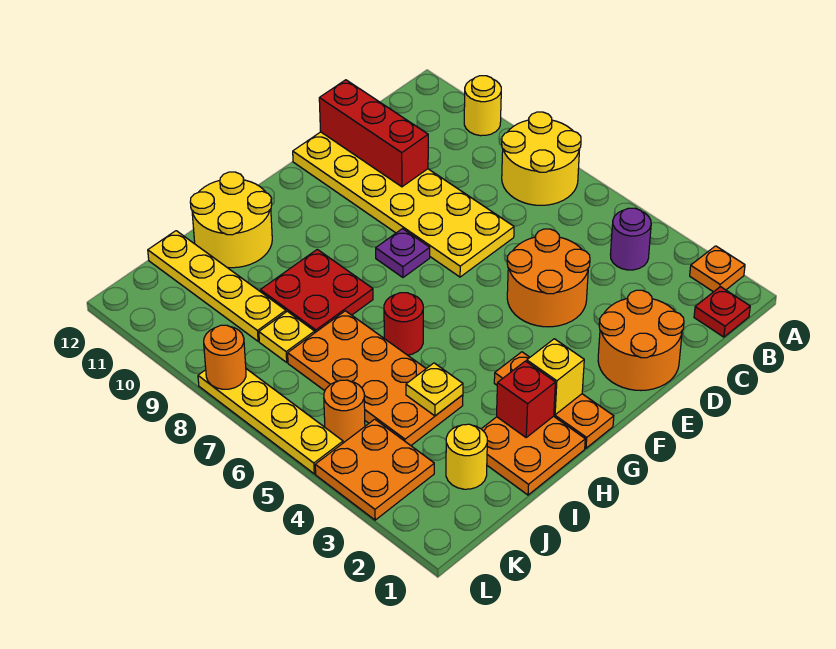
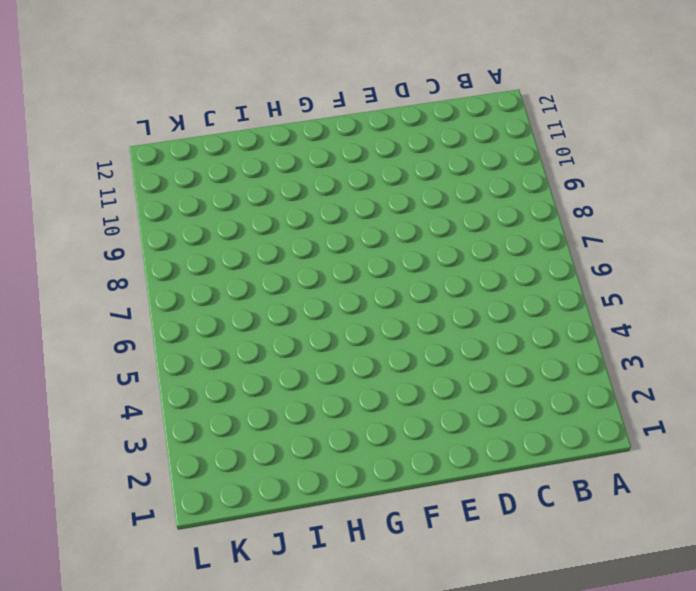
none -> orange 1x1 plate [690,246,745,292]
none -> yellow 2x2 round brick [502,112,581,205]
none -> yellow 1x1 round brick [464,76,501,136]

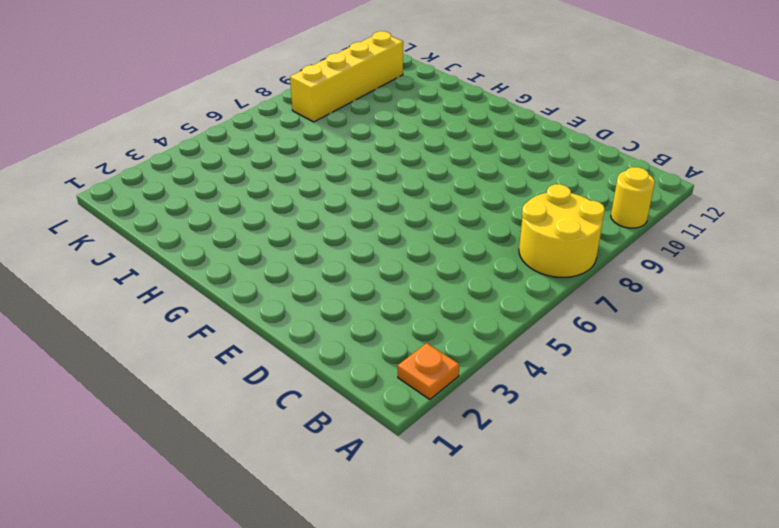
yellow 1x4 brick [290,31,403,122] -> none
none -> red 1x1 plate [694,287,750,337]
none -> purple 1x1 round brick [610,208,651,270]
none -> orange 2x2 round brick [598,290,684,391]

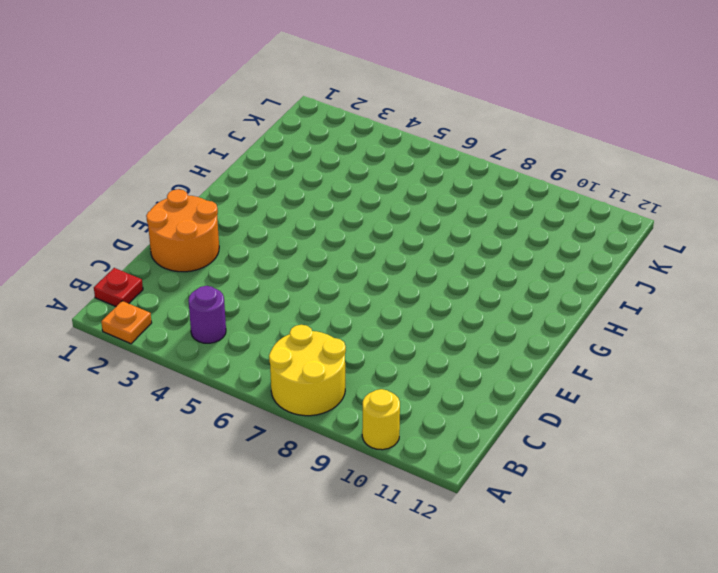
none -> orange 2x2 round brick [507,229,590,327]
none -> yellow 2x6 plate [293,132,514,277]
none -> purple 1x1 plate [376,229,430,277]

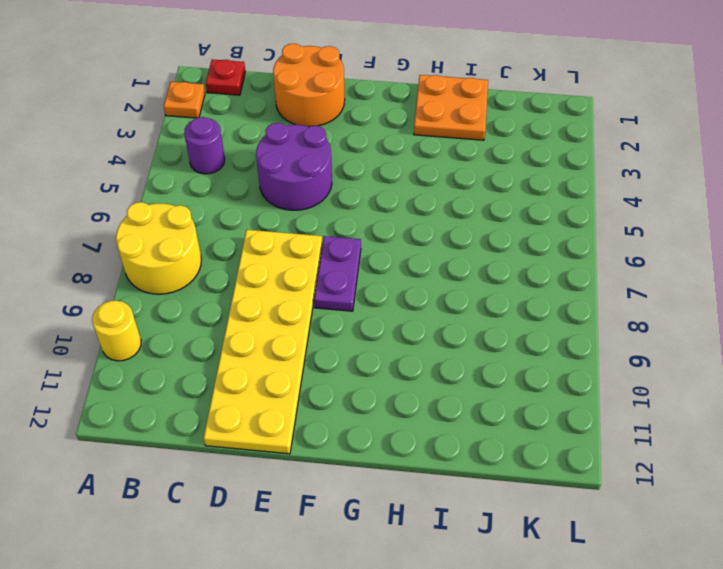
purple 2x2 round brick [256,123,332,210] -> orange 2x2 round brick [507,229,590,327]
purple 1x2 plate [314,236,361,311] -> purple 1x1 plate [376,229,430,277]
none -> orange 1x3 plate [494,352,614,448]
none -> red 1x1 round brick [384,293,423,355]
none -> red 2x2 plate [260,249,373,332]

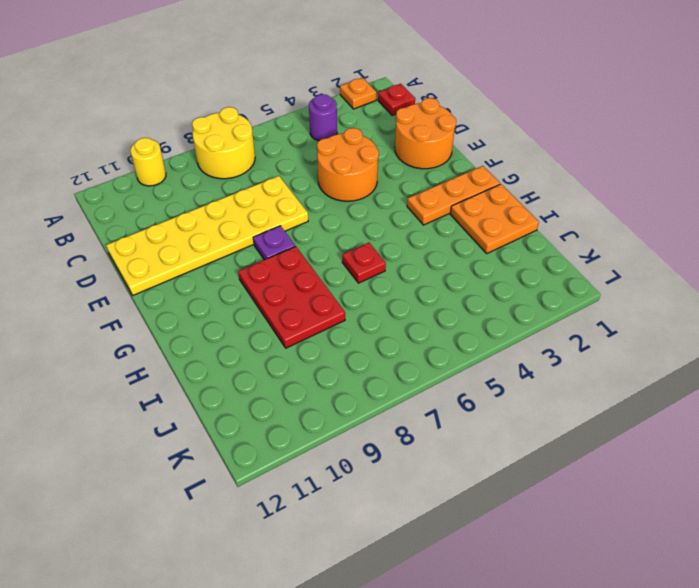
red 2x3 plate [238,246,345,348] -> red 2x2 plate [260,249,373,332]
red 1x1 plate [342,243,386,283] -> red 1x1 round brick [384,293,423,355]
none -> yellow 2x2 round brick [190,172,272,268]
none -> orange 2x4 plate [288,311,463,445]
none -> yellow 1x1 round brick [446,424,487,489]

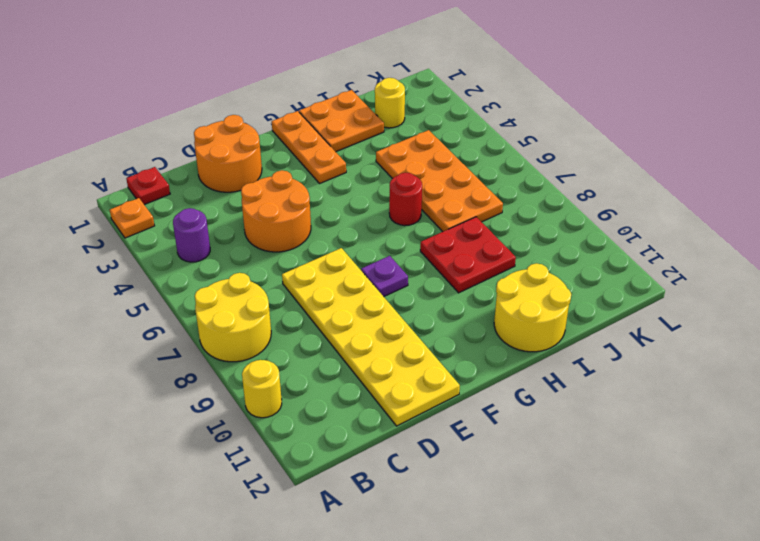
none -> yellow 1x1 plate [259,311,315,362]
none -> yellow 1x4 plate [148,231,286,341]
none -> orange 2x2 plate [315,419,434,520]

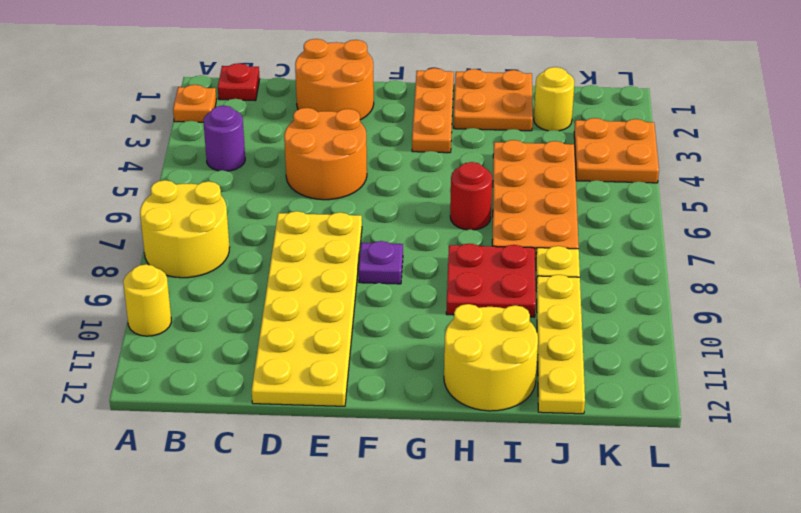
none -> orange 1x1 round brick [324,380,365,443]
none -> yellow 1x4 plate [198,369,343,474]
none -> red 1x3 brick [319,80,428,187]

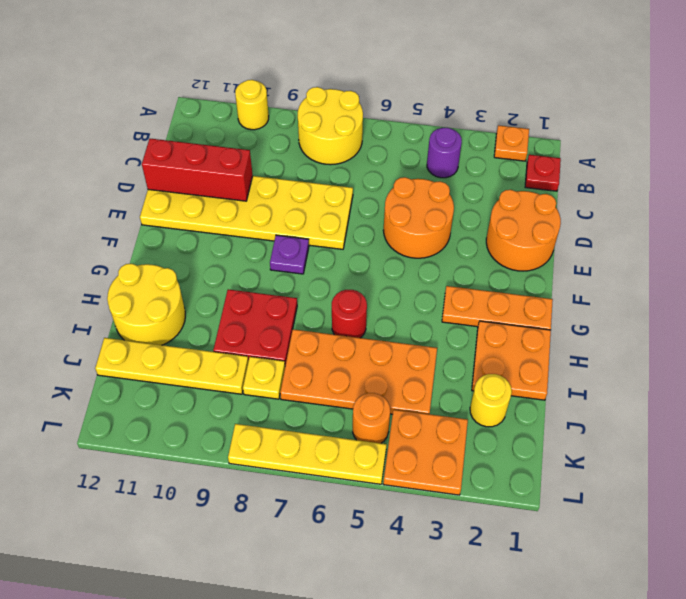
none -> yellow 1x1 brick [527,339,584,415]
none -> red 1x1 brick [497,361,555,437]
none -> yellow 1x1 plate [406,363,463,416]

